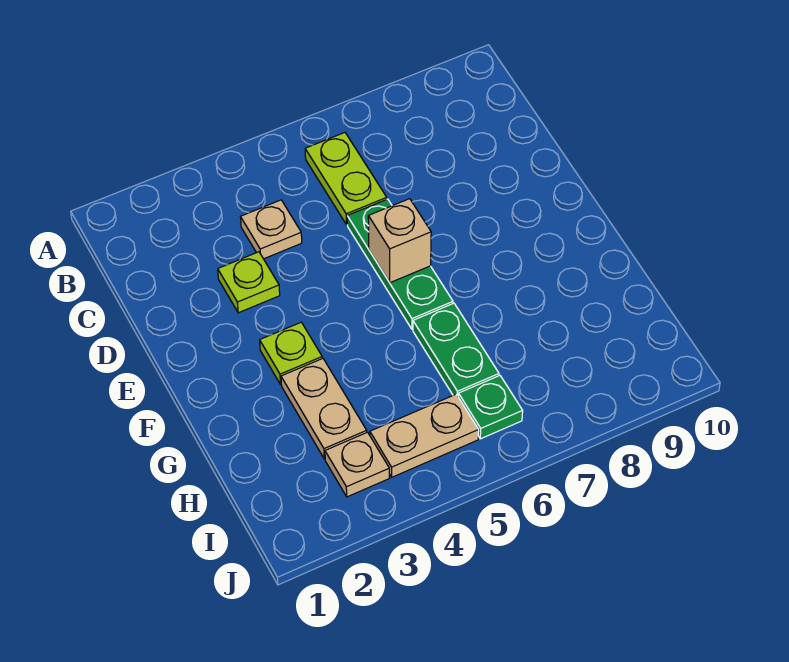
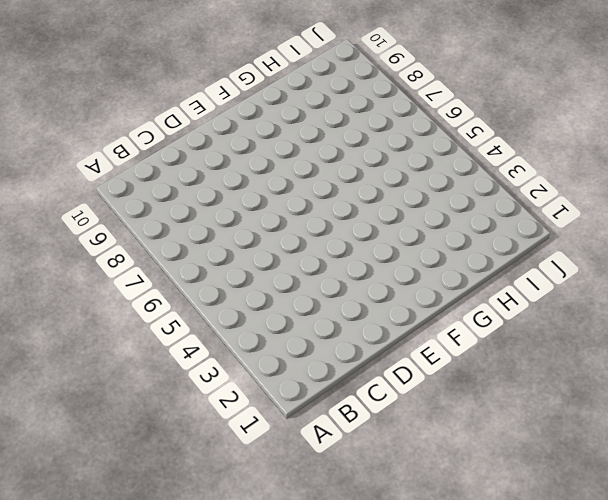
none -> lime 1x2 plate [305,133,387,225]
none -> tan 1x1 plate [241,200,302,259]

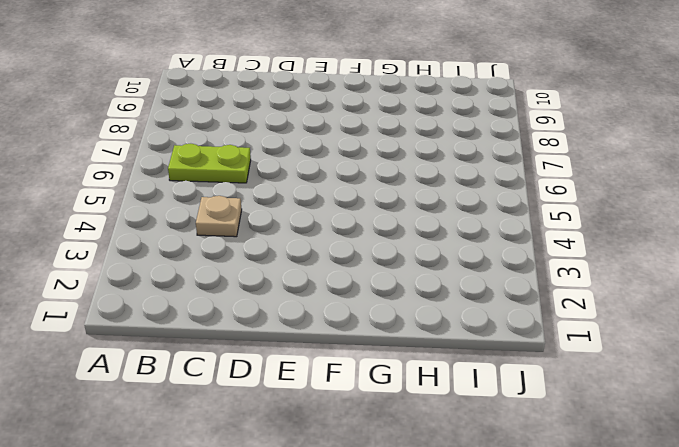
none -> lime 1x1 plate [218,252,280,313]
none -> green 1x3 plate [347,199,453,329]

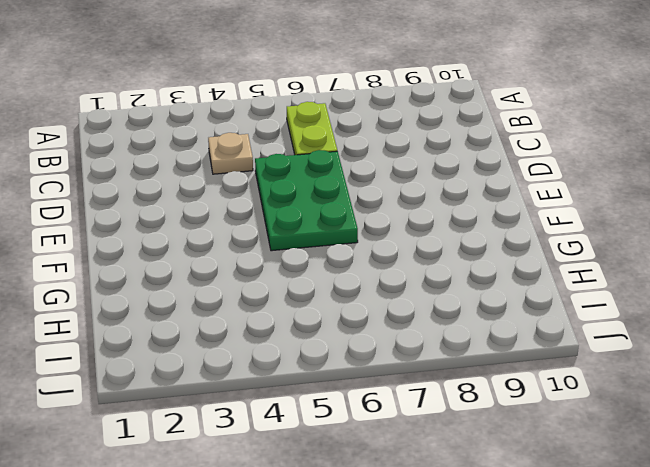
green 2x3 plate [255,150,358,251] -> green 1x3 plate [347,199,453,329]
none -> lime 1x1 plate [218,252,280,313]
none -> lime 1x1 plate [260,322,322,384]

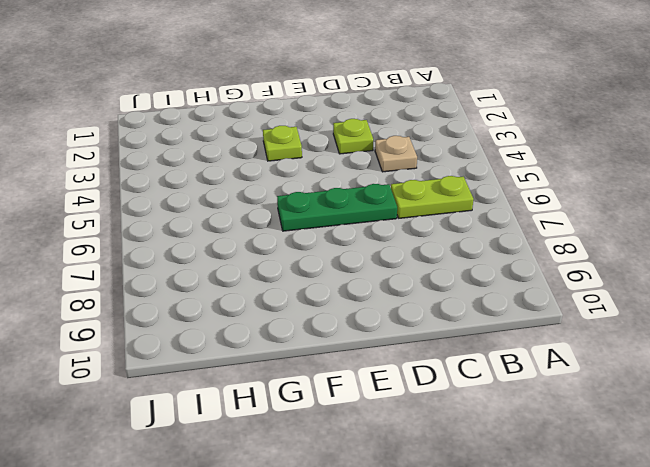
none -> tan 1x2 plate [281,358,367,459]
none -> green 1x2 plate [413,303,499,396]

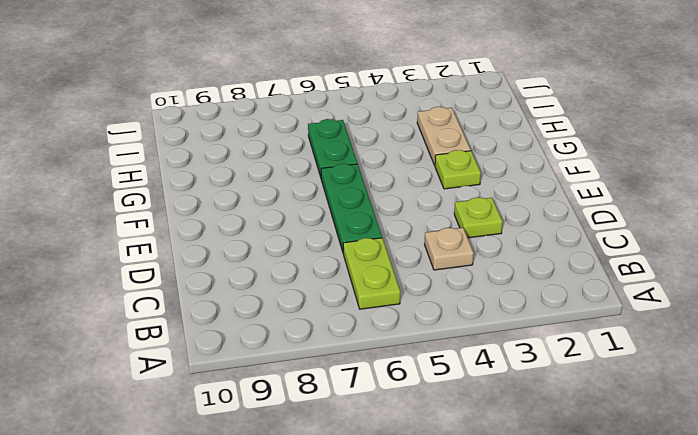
none -> tan 1x1 plate [325,432,389,497]
none -> tan 1x2 plate [370,394,479,477]

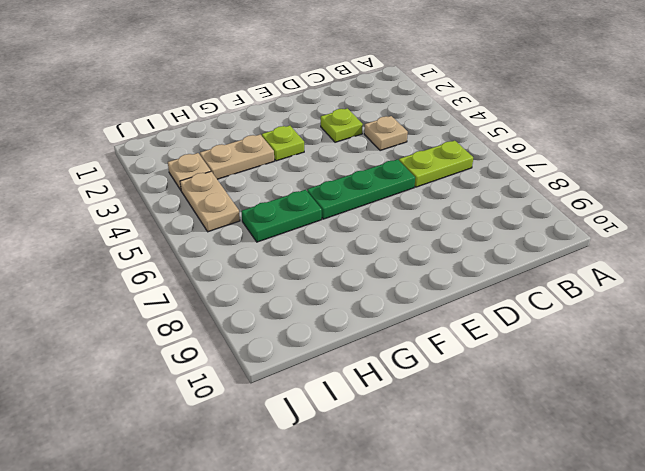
none -> green 1x1 plate [458,376,523,439]
none -> tan 1x1 brick [368,199,431,283]

